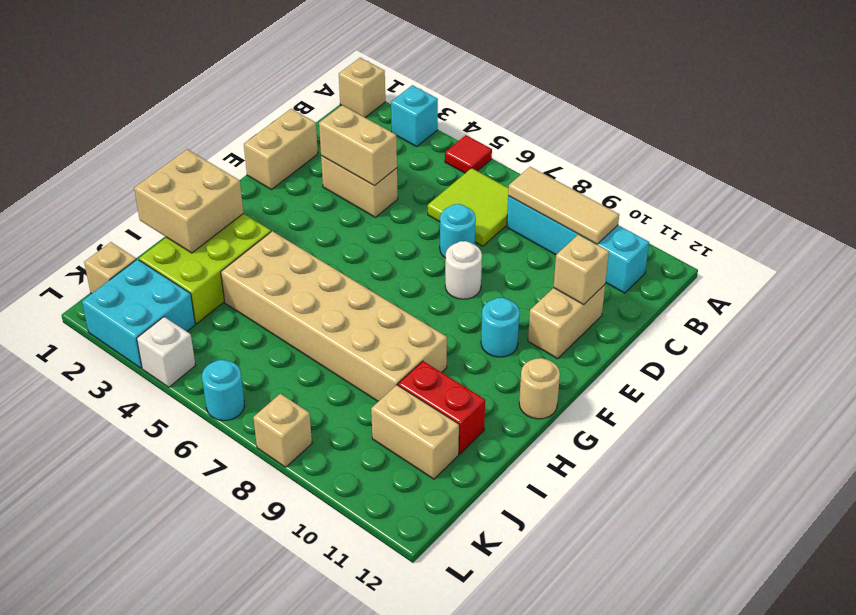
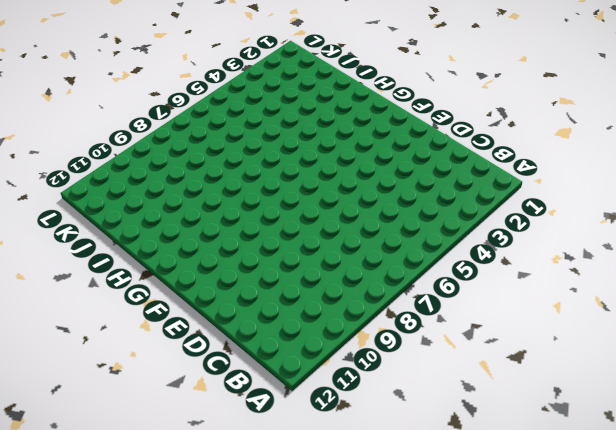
none -> tan 1x1 brick [339,58,385,117]
none -> cyan 1x1 brick [391,85,438,146]
none -> red 1x1 tile [445,135,492,173]

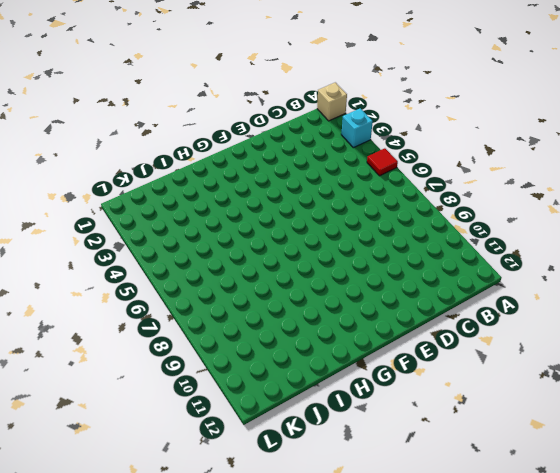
none -> lime 2x2 tile [428,168,509,246]
none -> cyan 1x4 brick [507,196,649,293]
none -> tan 1x2 brick [244,109,318,190]

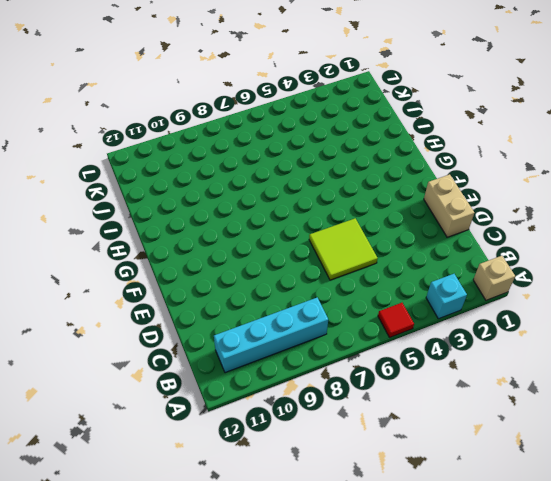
lime 2x2 tile [309,218,378,280] -> lime 2x2 tile moved to [428,168,509,246]
none -> tan 1x2 brick [321,156,398,217]
none -> cyan 1x1 round brick [440,204,476,258]
none -> tan 1x2 brick [528,285,605,359]

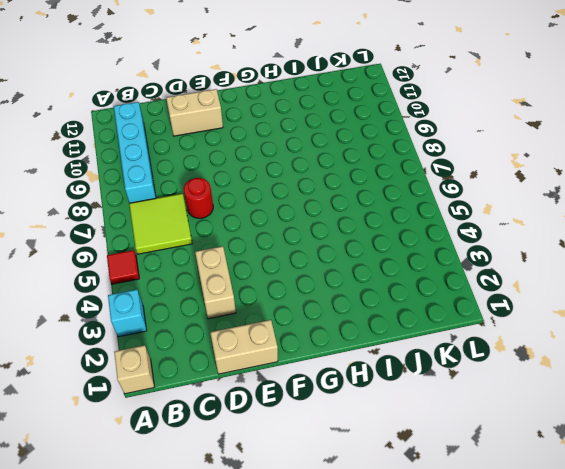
red 1x1 round brick [184,178,213,218] -> cyan 1x1 round brick [440,204,476,258]
none -> white 1x1 round brick [445,241,482,299]
none -> cyan 1x1 round brick [481,298,520,357]
none -> tan 1x1 round brick [519,358,560,419]

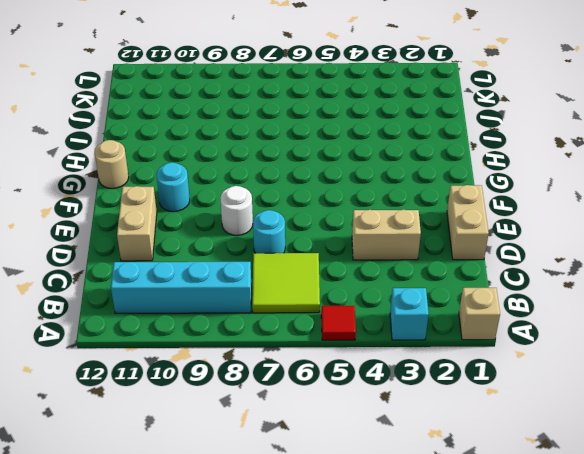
none -> lime 2x3 brick [139,214,271,324]
none -> tan 2x6 brick [221,231,447,401]
none -> red 1x2 brick [398,361,485,454]

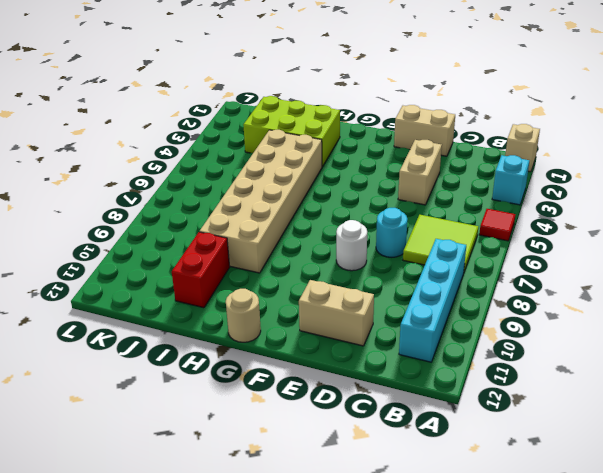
none -> cyan 1x1 round brick [481,298,520,357]
none -> tan 1x2 brick [371,385,459,479]
none -> tan 1x1 brick [84,242,136,294]

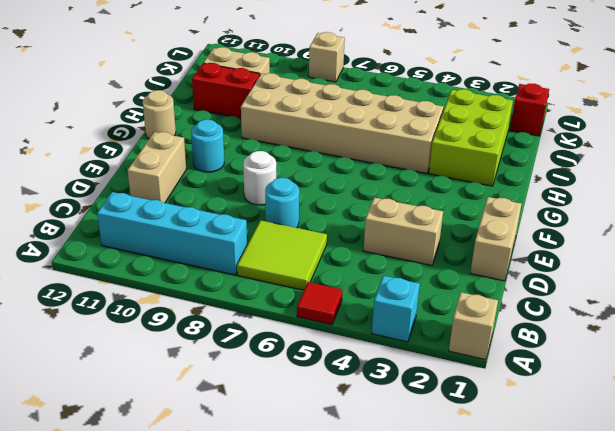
red 1x1 brick [510,84,549,136] -> tan 1x1 brick [84,242,136,294]
none -> cyan 2x2 brick [82,259,195,368]
none -> white 1x1 brick [137,317,196,387]
none -> cyan 1x1 round brick [202,360,245,421]

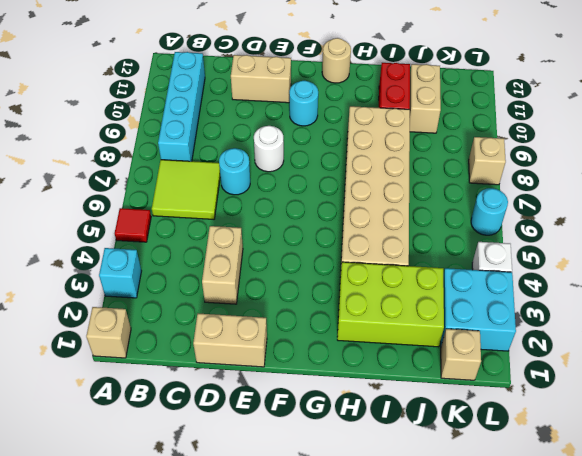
none -> tan 1x3 tile [508,167,619,244]
none -> tan 1x2 brick [319,105,397,186]
none -> tan 1x1 brick [553,234,609,304]

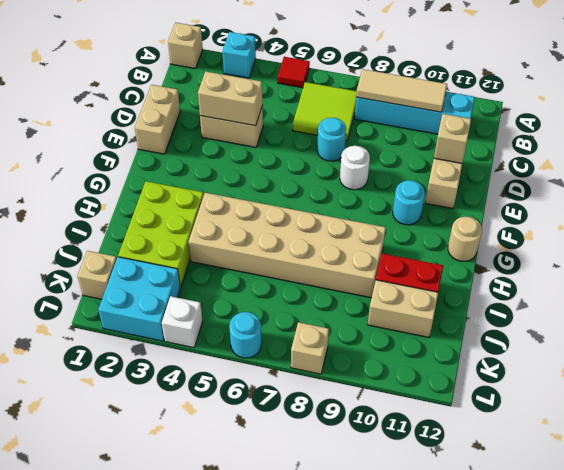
none -> tan 2x2 brick [134,149,243,253]

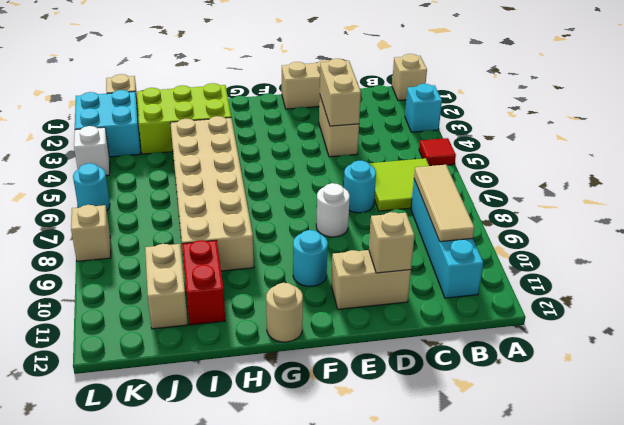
none -> tan 2x2 brick [134,149,243,253]

